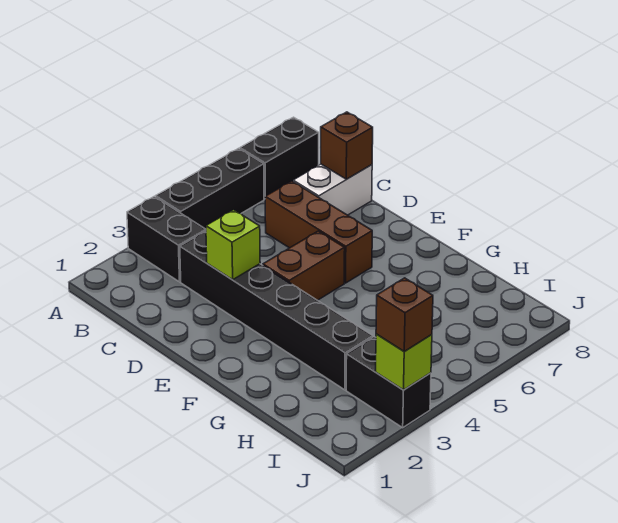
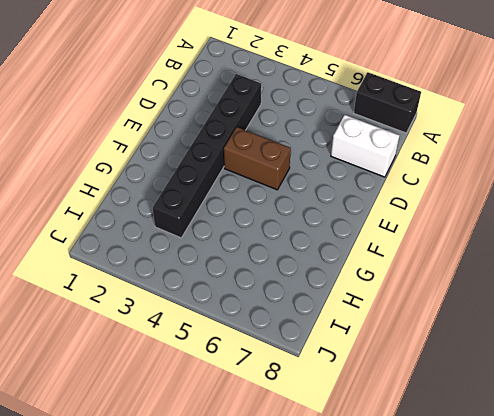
none -> black 1x2 brick [127,197,206,282]
none -> black 1x3 brick [156,148,264,229]
none -> brown 1x3 brick [265,181,372,283]

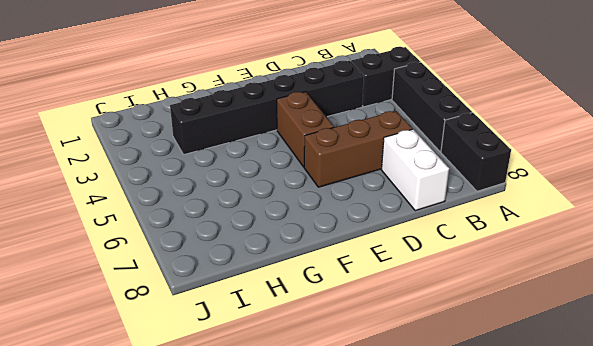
none -> black 1x2 brick [346,337,431,428]
none -> brown 1x1 brick [321,112,373,179]
none -> lime 1x1 brick [206,210,260,280]

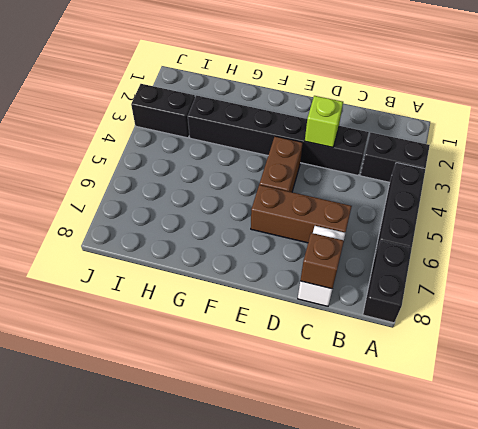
none -> lime 1x1 brick [376,334,432,390]
none -> brown 1x1 brick [376,278,433,352]

